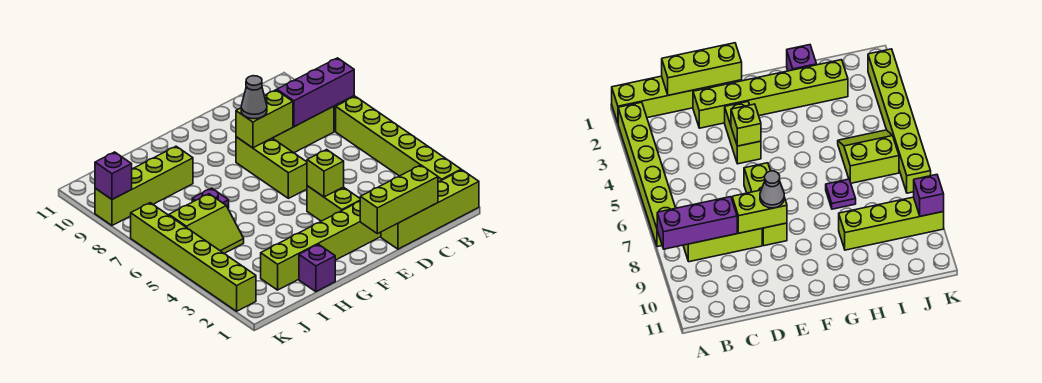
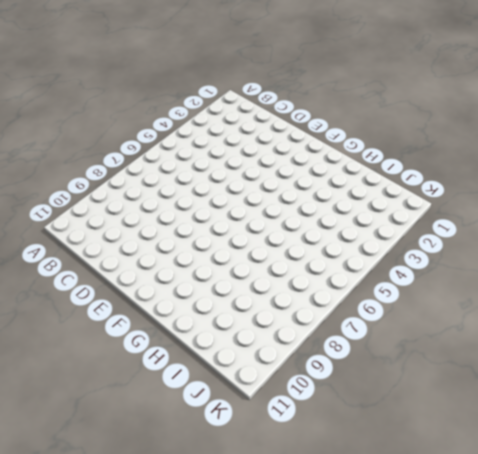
none -> lime 1x4 brick [381,170,479,249]
none -> lime 1x6 brick [336,96,461,182]
none -> lime 1x3 brick [273,106,334,153]

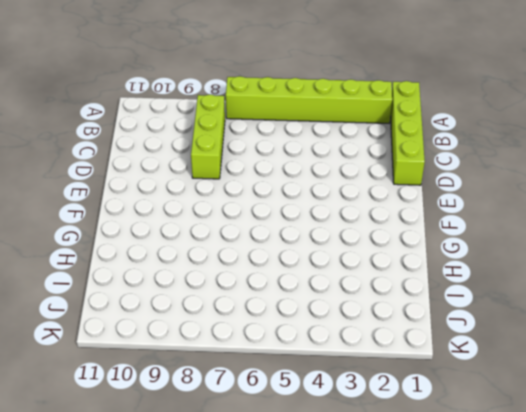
none -> lime 1x6 brick [261,202,381,290]
none -> lime 1x2 brick [307,186,360,221]
none -> lime 1x3 brick [236,137,307,198]

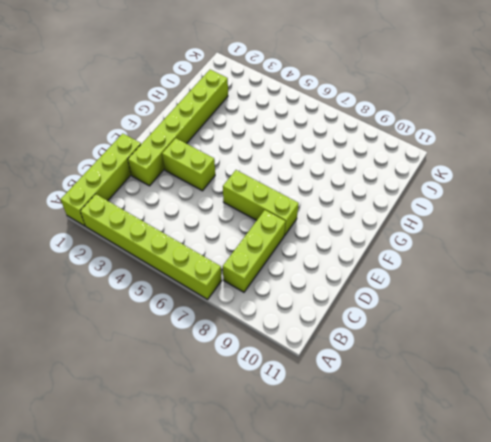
none -> purple 1x1 brick [299,244,335,292]
none -> purple 1x1 plate [192,188,229,208]
none -> lime 1x4 brick [95,146,193,225]

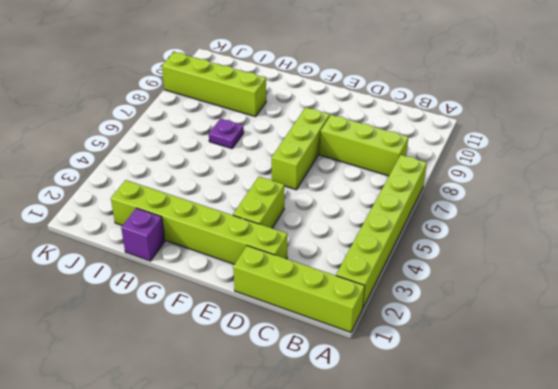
none -> lime 2x2 slope [169,194,244,254]
none -> lime 1x6 brick [131,203,256,311]
none -> purple 1x3 brick [277,58,354,127]

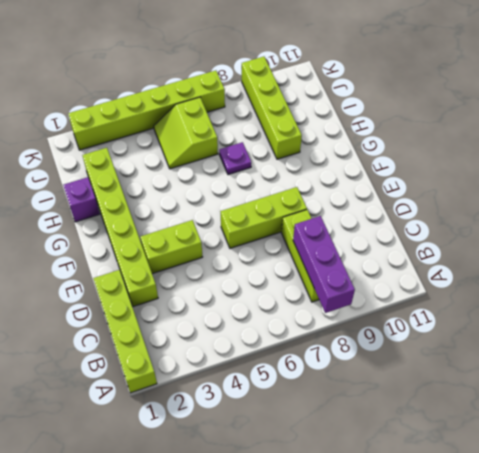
none -> lime 1x6 brick [336,96,461,182]
none -> lime 1x3 brick [360,165,438,234]
none -> lime 1x2 brick [236,90,293,148]

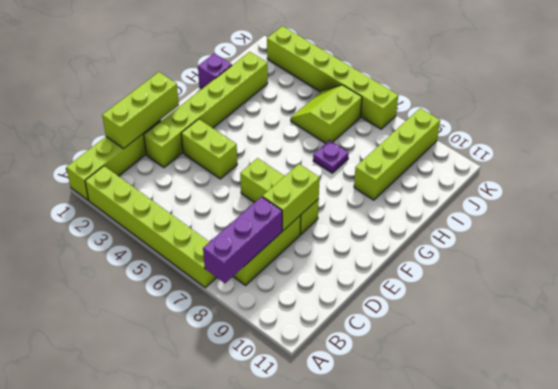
none -> lime 1x1 brick [307,150,344,197]
none -> purple 1x1 brick [95,152,132,199]
none -> grey 1x1 cone [241,76,267,119]

